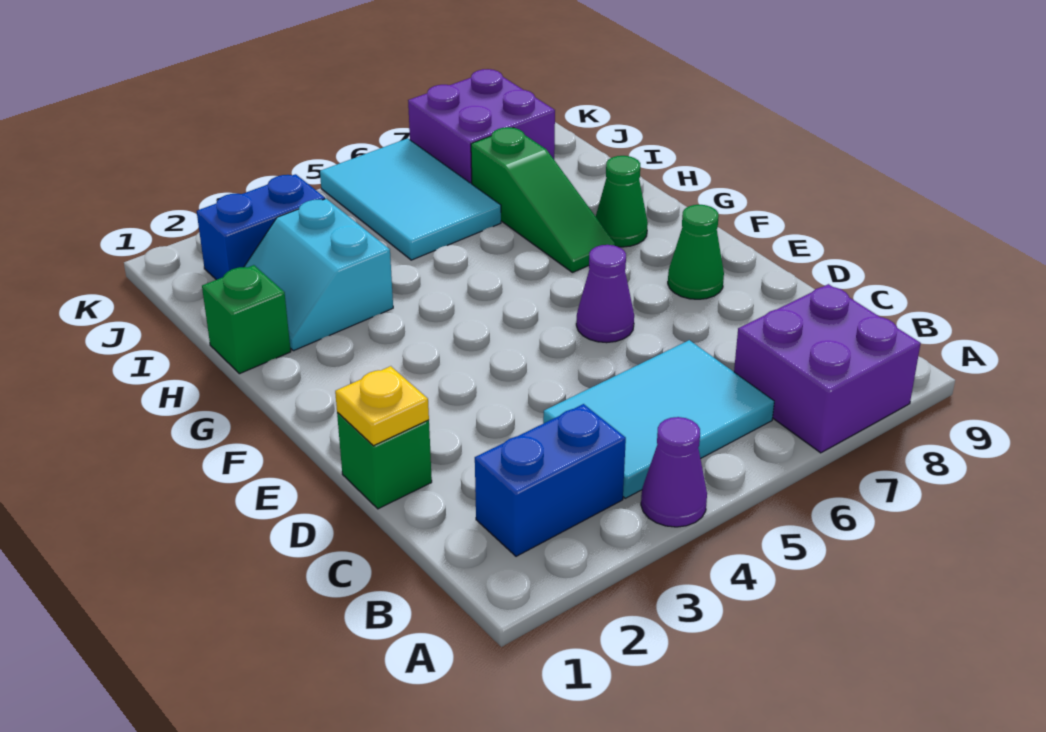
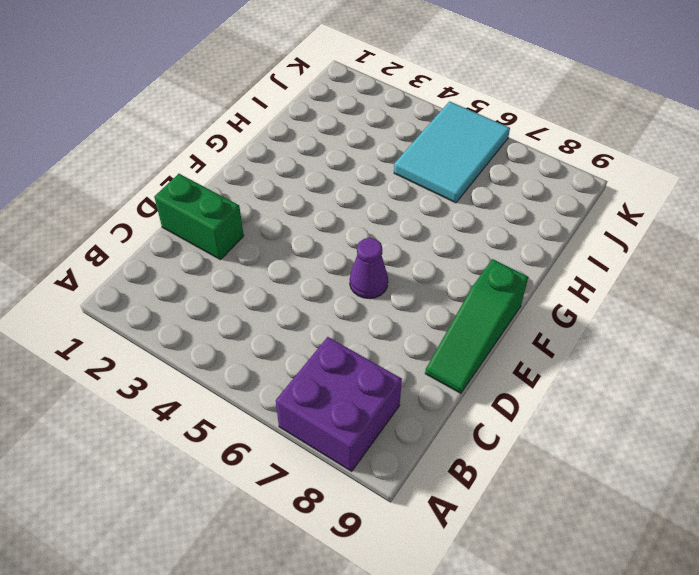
green 1x2 brick [154,174,244,260] -> green 1x1 brick [337,412,432,509]
green 1x3 slope [425,259,528,393] -> green 1x3 slope moved to [471,127,615,273]
none -> purple 1x1 cone [641,417,707,527]
none -> blue 1x2 brick [475,404,626,556]
none -> cyan 2x3 tile [543,340,774,498]

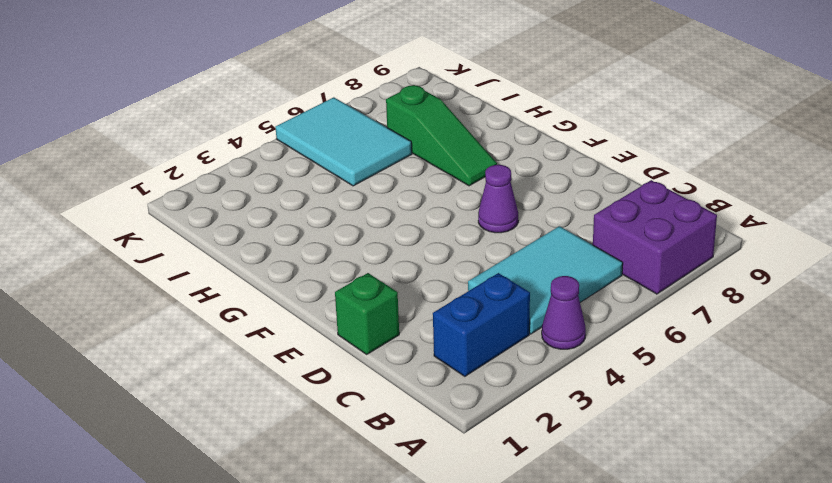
none -> green 1x1 cone [668,205,724,299]
none -> green 1x1 cone [596,156,648,247]
none -> green 1x1 brick [202,265,291,374]

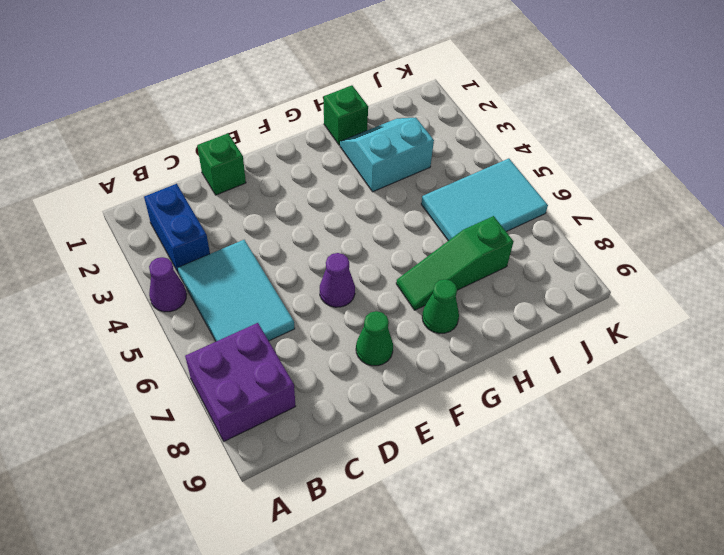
none -> blue 1x2 brick [197,174,325,280]
none -> purple 2x2 brick [408,69,555,184]
none -> yellow 1x1 plate [335,366,429,446]

